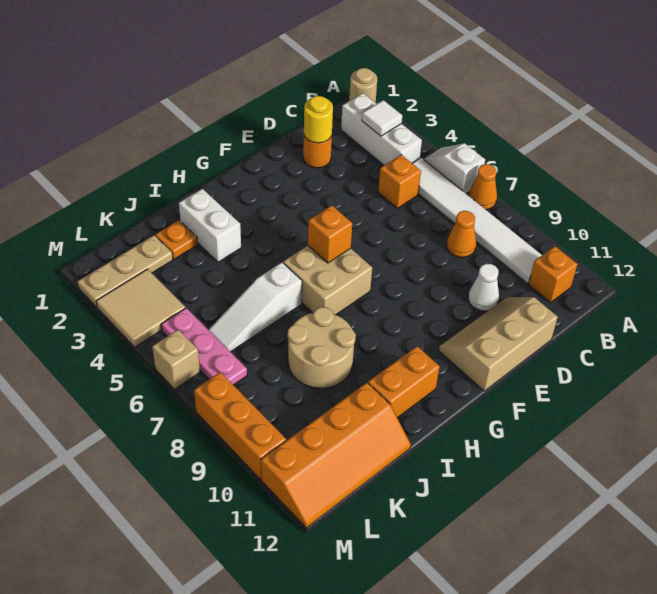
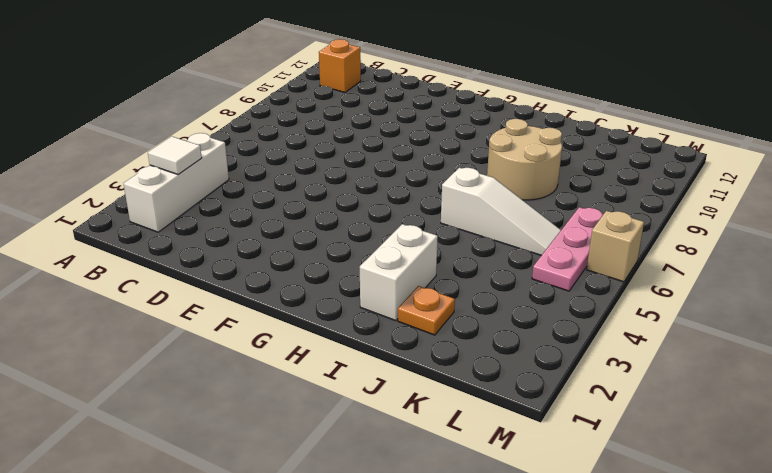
none -> tan 1x1 round brick [349,68,377,103]
none -> white 1x2 slope [423,143,485,194]
none -> orange 1x1 cone [468,164,497,210]

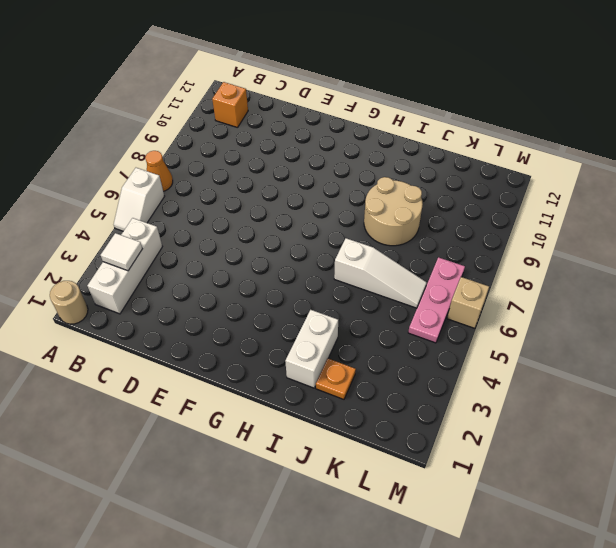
none -> white 1x6 tile [412,158,542,284]
none -> orange 1x1 brick [378,155,421,208]
none -> orange 1x1 cone [447,211,476,257]

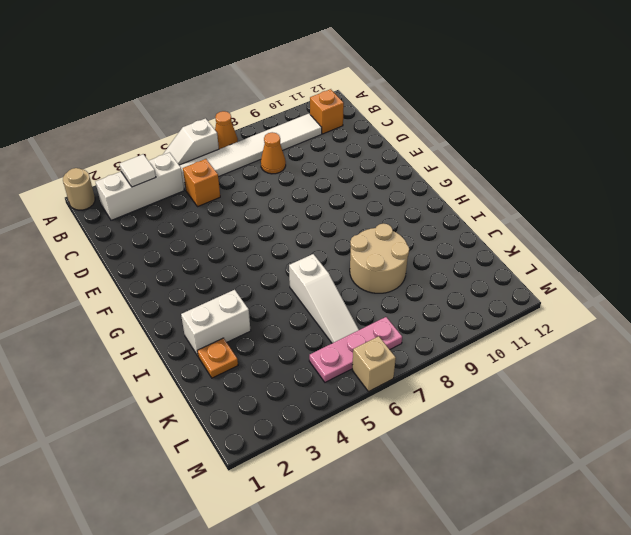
none -> orange 1x1 round brick [303,136,332,168]
none -> white 1x1 cone [468,264,499,311]
none -> tan 2x3 slope [439,297,558,391]

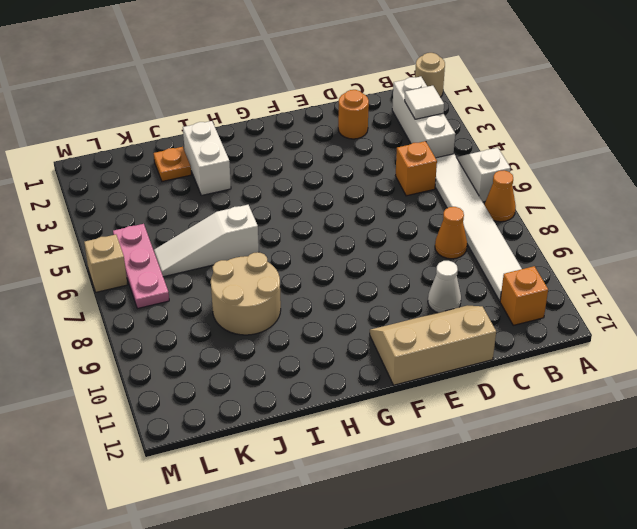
none -> tan 2x2 brick [283,246,372,315]
none -> orange 1x2 brick [368,346,440,418]
none -> orange 2x4 slope [261,383,411,528]

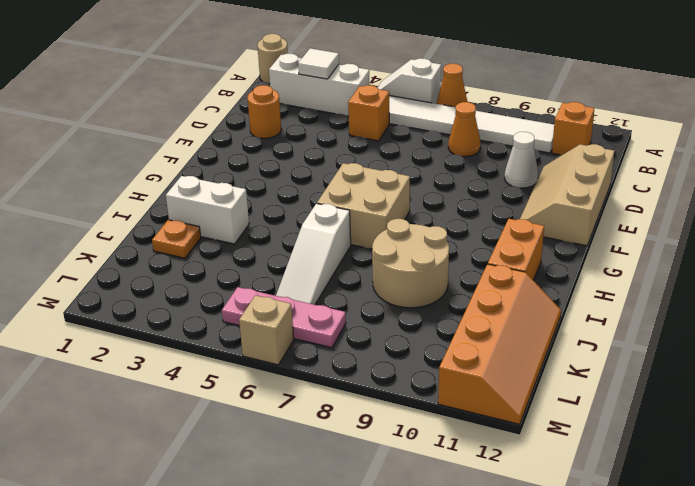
none -> tan 1x3 plate [78,235,173,307]
none -> tan 2x2 tile [96,269,185,347]
none -> orange 1x3 brick [194,372,286,479]

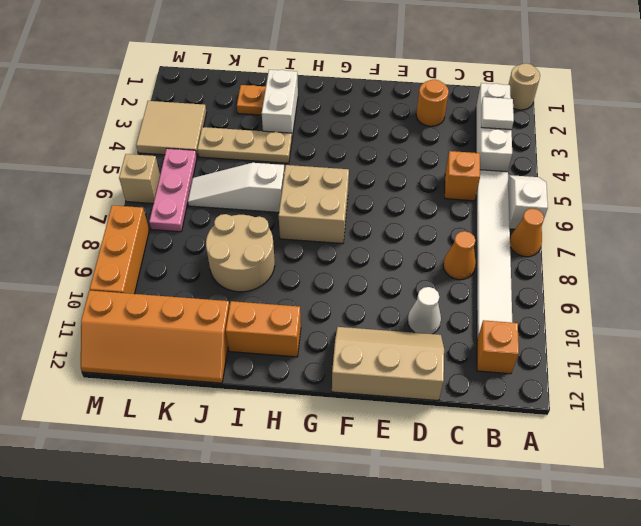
tan 1x3 plate [198,127,292,163] -> tan 1x3 plate moved to [78,235,173,307]
none -> yellow 1x1 round brick [304,96,333,143]
none -> orange 1x1 brick [308,205,352,263]

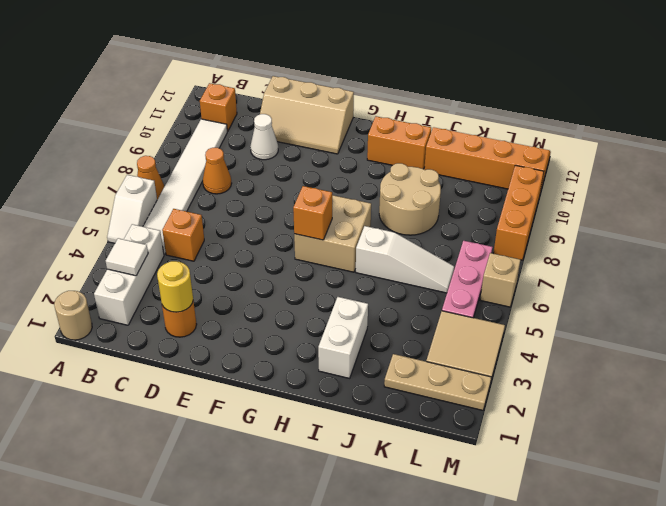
none -> orange 1x1 plate [155,220,198,259]

